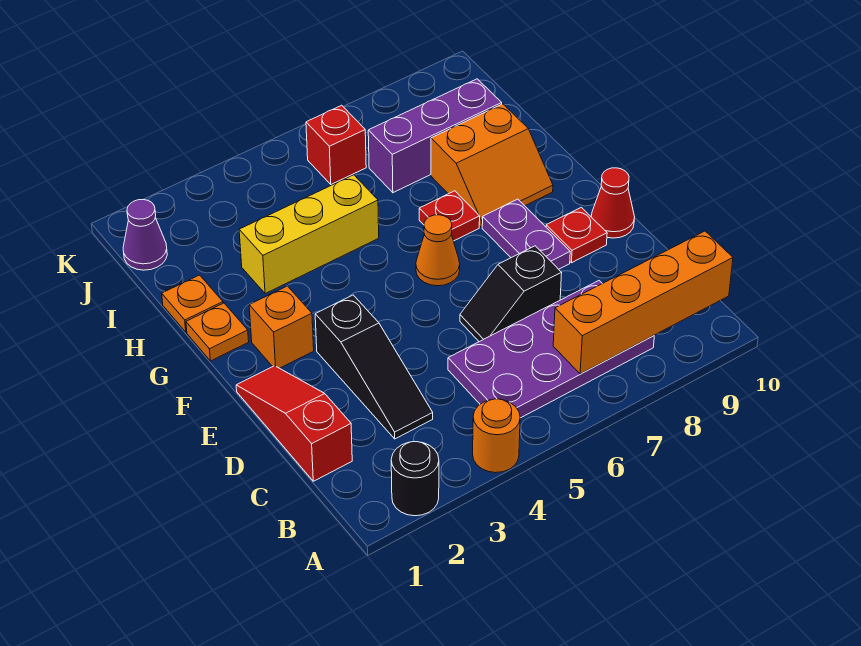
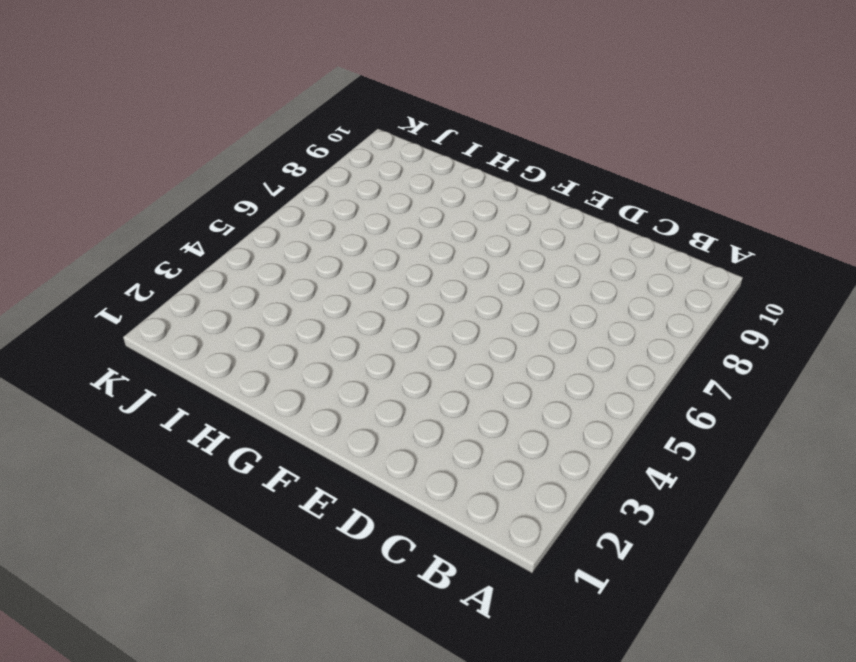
none -> black 1x1 round brick [391,442,439,516]
none -> orange 1x1 round brick [473,399,520,473]
none -> purple 2x4 plate [448,281,654,418]

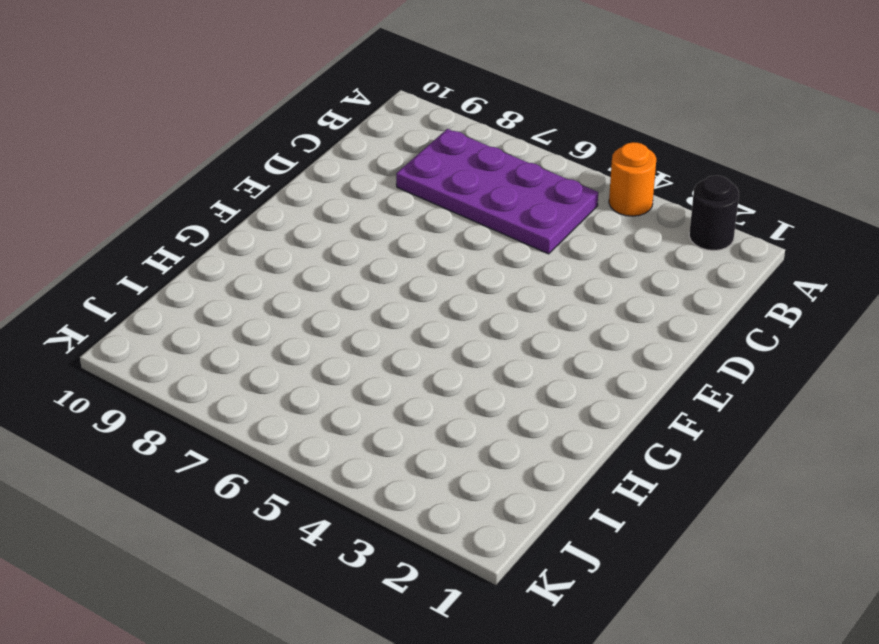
none -> red 1x3 slope [236,366,352,481]
none -> black 1x3 slope [315,295,433,439]
none -> black 1x2 slope [460,246,562,342]

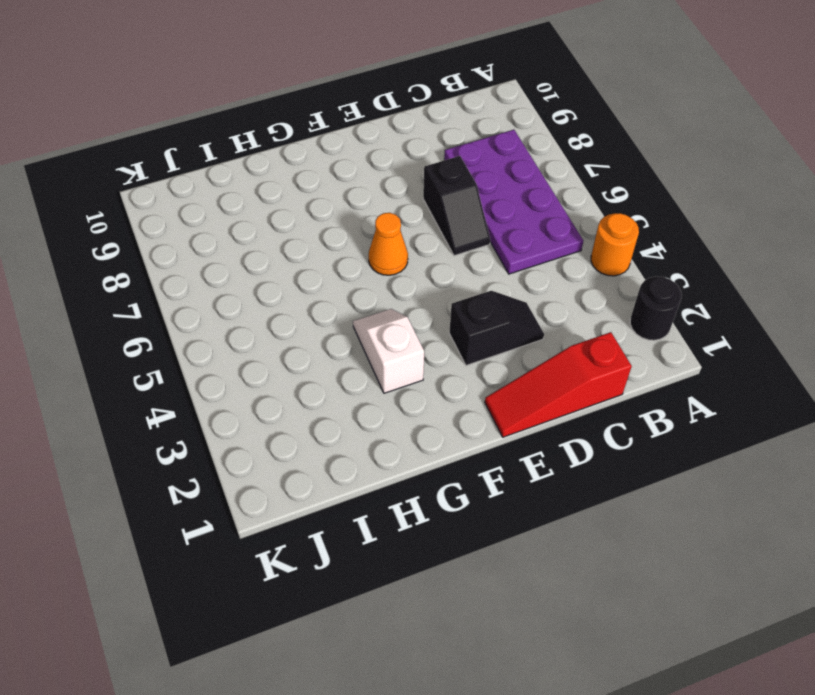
black 1x2 slope [449,291,544,365] -> black 1x3 slope [315,295,433,439]
white 1x2 slope [353,309,424,393] -> none
none -> purple 1x2 plate [482,199,570,269]
none -> red 1x1 plate [546,207,607,263]
none -> red 1x1 cone [591,168,635,238]

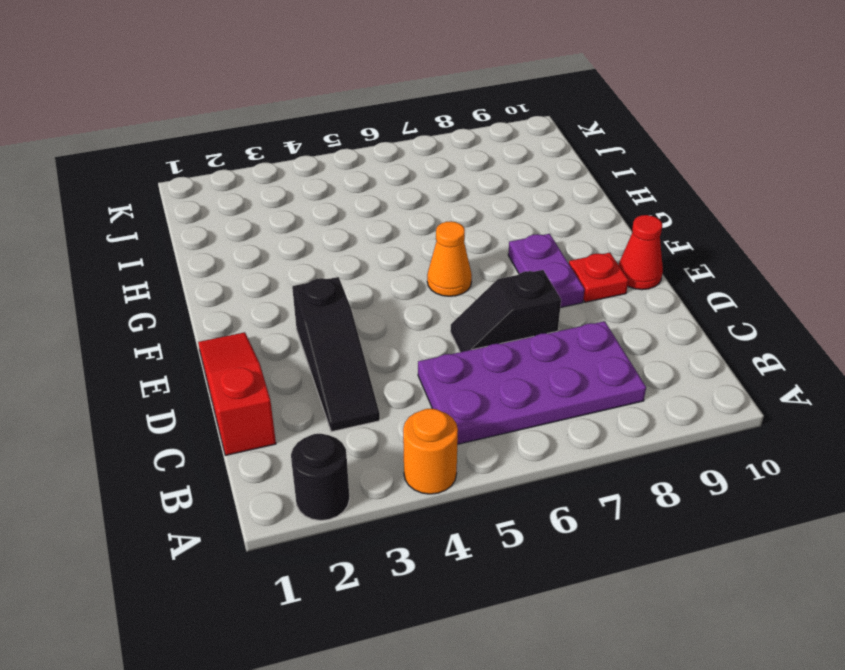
none -> orange 1x1 brick [249,286,314,368]
none -> orange 1x1 plate [186,303,249,361]
none -> red 1x1 plate [419,191,480,241]

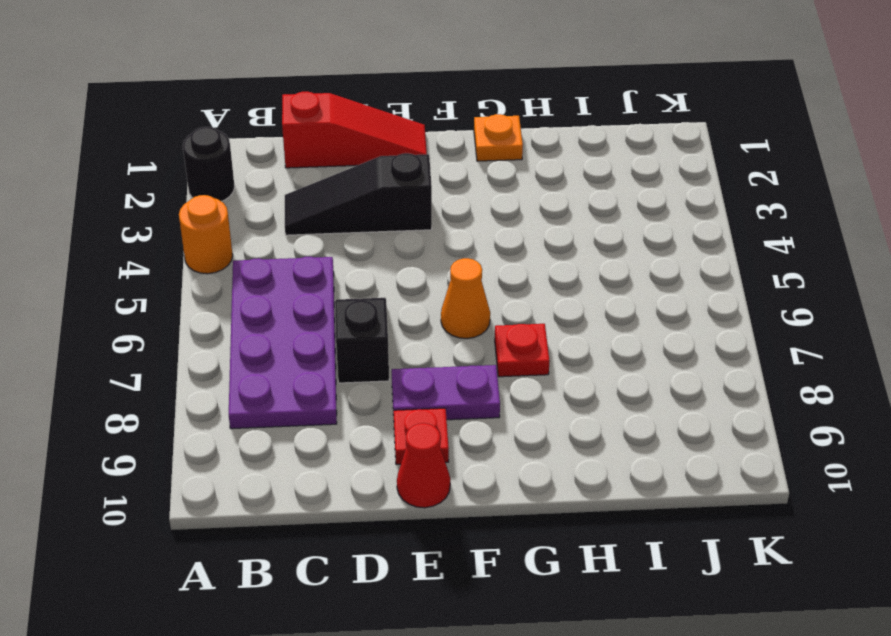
none -> orange 1x1 brick [249,286,314,368]
none -> orange 2x2 slope [431,104,553,227]
none -> orange 1x1 plate [162,275,223,332]

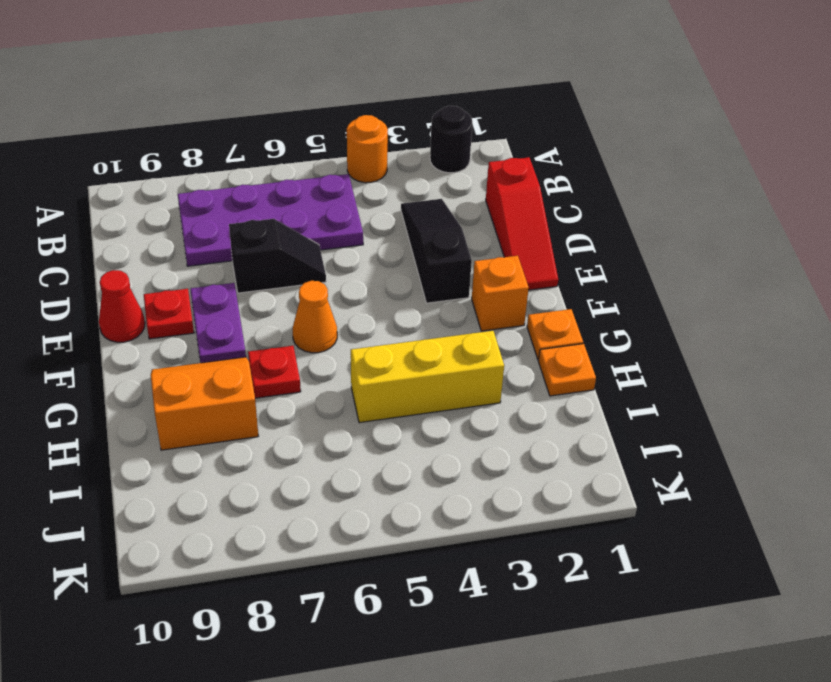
none -> purple 1x3 brick [368,79,502,193]
none -> purple 1x1 cone [123,200,167,270]
none -> red 1x1 brick [306,105,366,184]

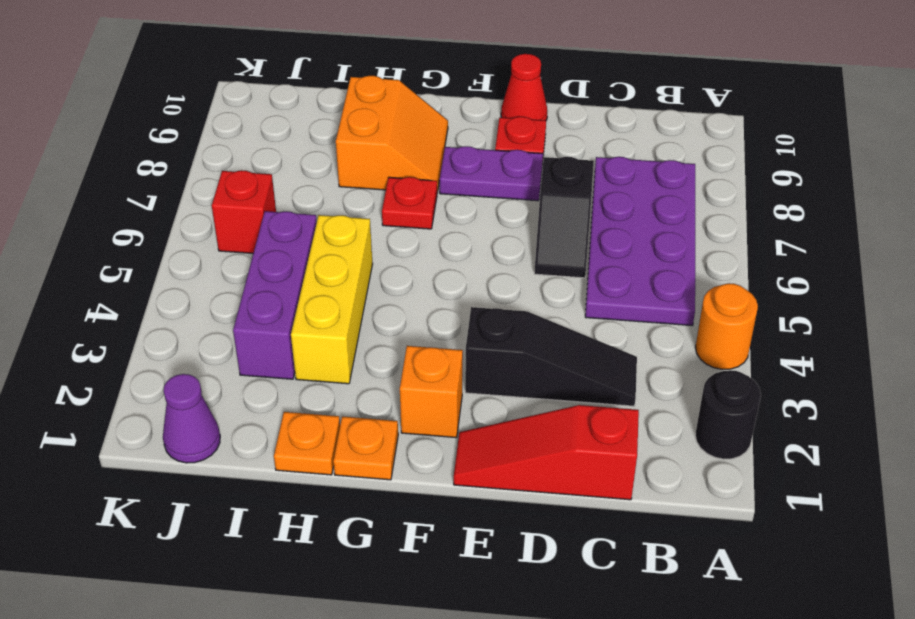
purple 1x3 brick [233,211,317,379] -> purple 1x3 brick moved to [368,79,502,193]
none -> orange 1x1 cone [416,215,460,286]
none -> orange 1x4 brick [553,231,733,374]

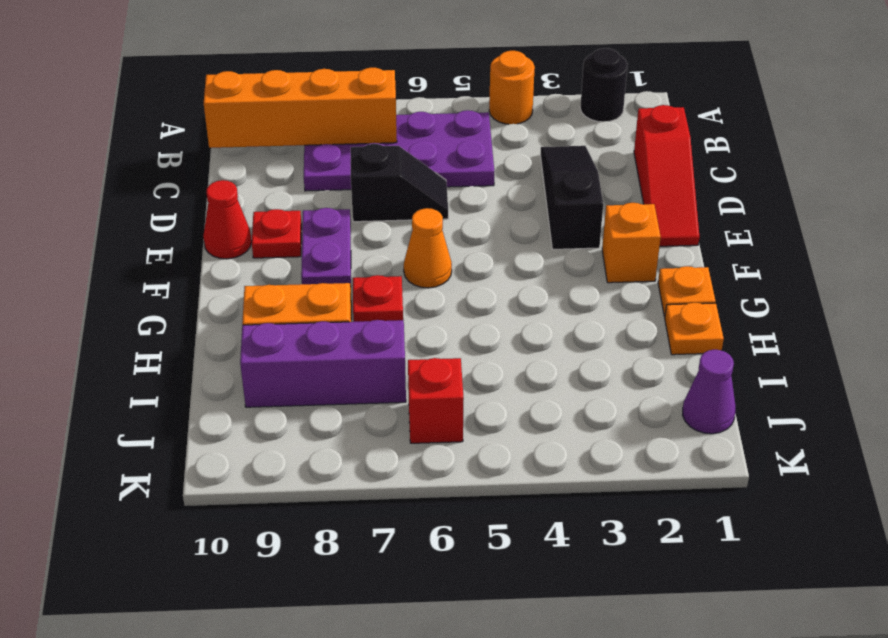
none -> yellow 1x3 brick [239,175,379,294]

